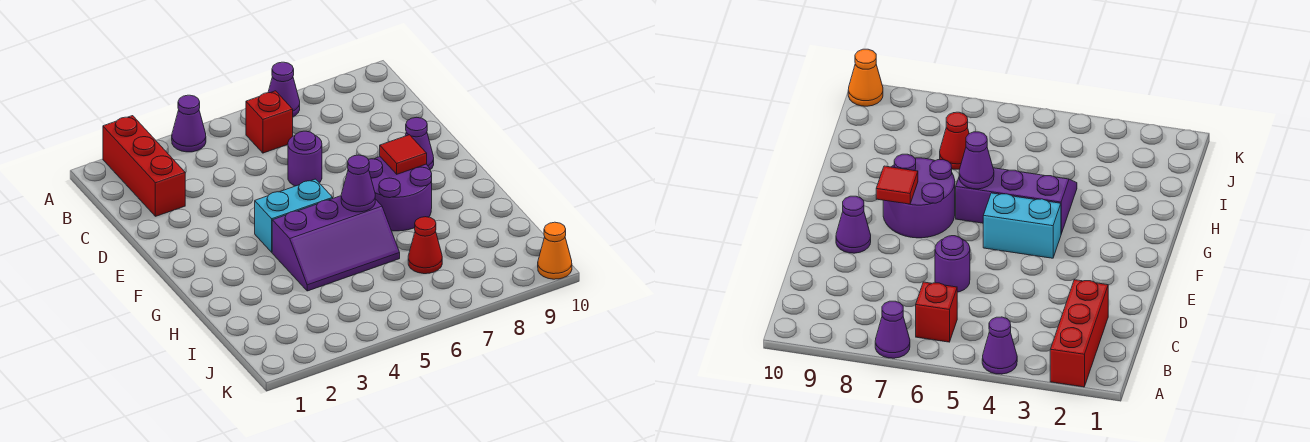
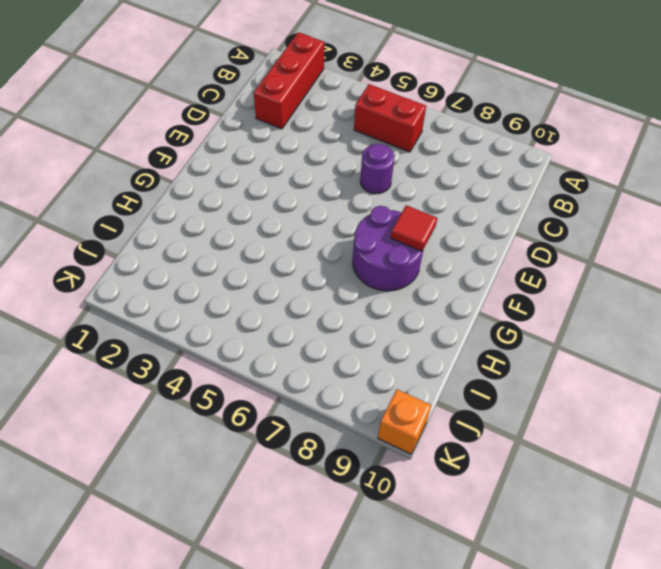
red 1x2 brick [354,84,426,152] -> red 1x1 brick [246,91,293,153]
orange 1x1 brick [378,389,432,454] -> orange 1x1 cone [538,222,572,279]
none -> purple 1x1 cone [172,95,206,152]
none -> purple 1x1 cone [268,62,300,117]
none -> purple 1x1 cone [405,117,434,170]

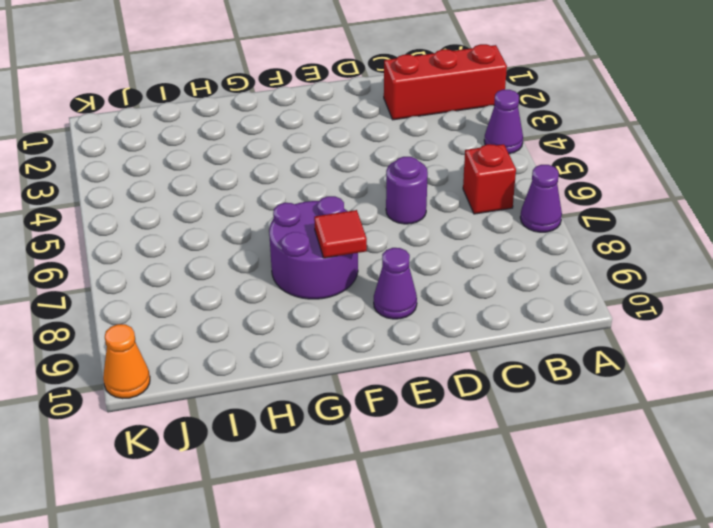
none -> cyan 1x2 brick [255,179,333,252]
none -> purple 2x3 slope [272,196,400,291]
none -> red 1x1 cone [408,217,442,274]

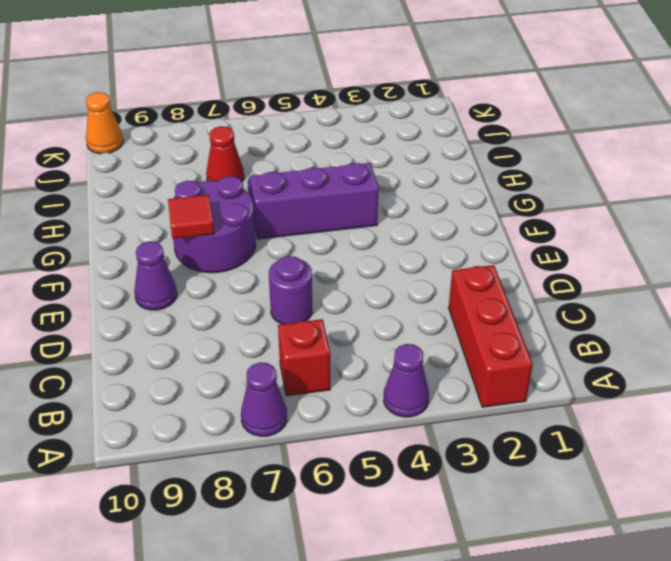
none -> cyan 1x2 brick [255,179,333,252]
none -> purple 1x1 cone [341,155,375,212]

